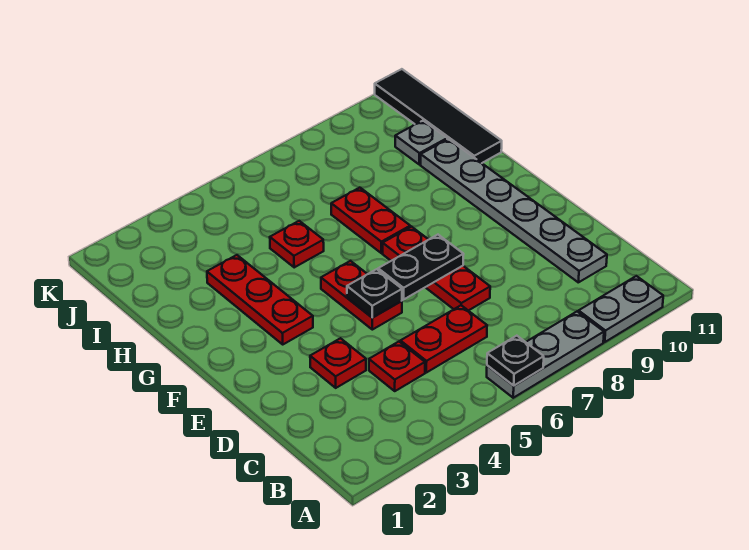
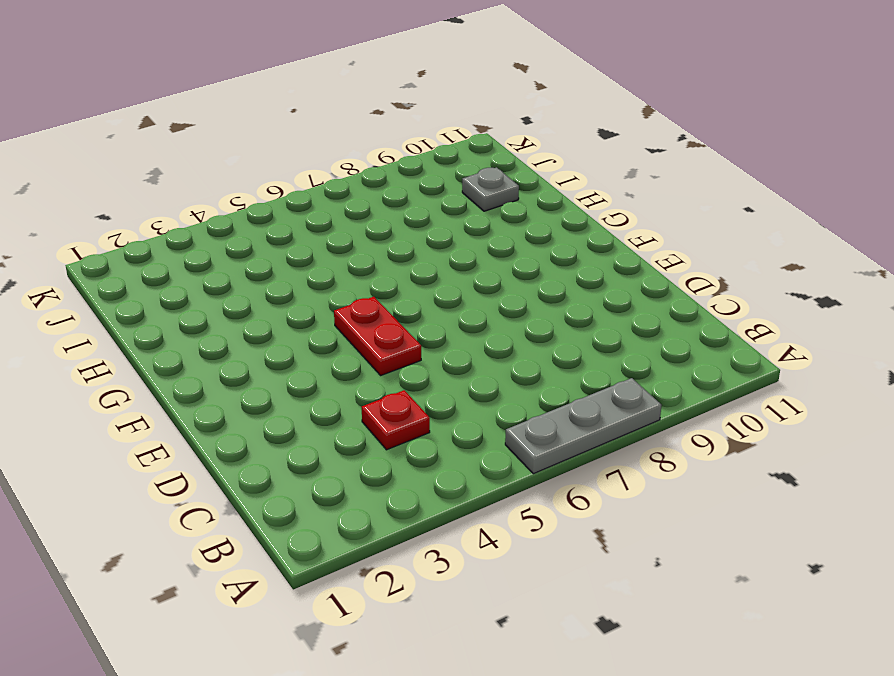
none -> grey 1x2 plate [579,276,663,342]
none -> red 1x2 plate [401,305,487,373]
none -> grey 1x6 plate [421,139,607,282]

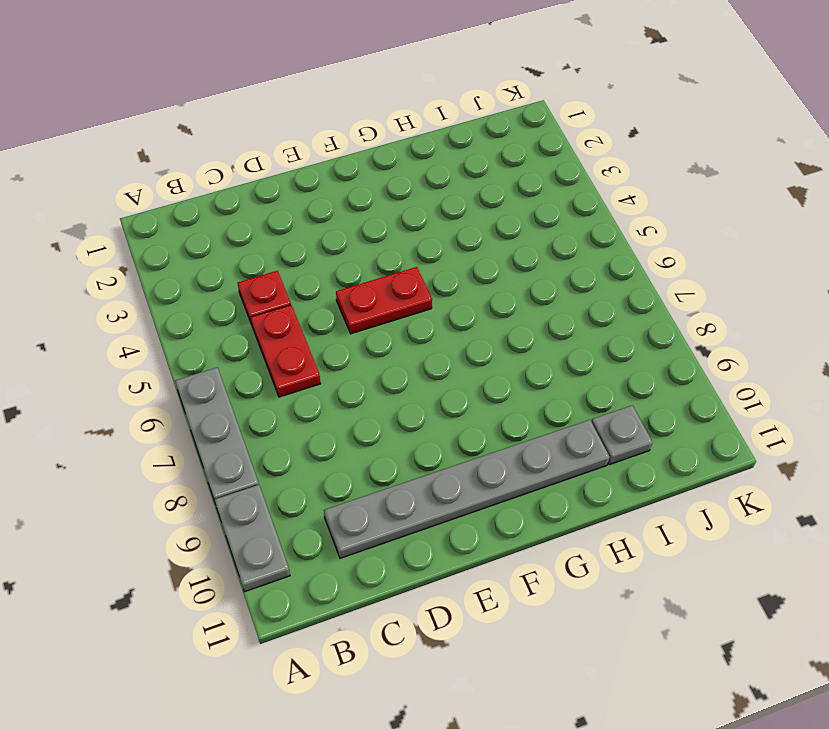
none -> red 1x1 plate [310,338,366,388]
none -> red 1x3 plate [383,227,490,311]
none -> red 1x3 plate [207,255,313,344]

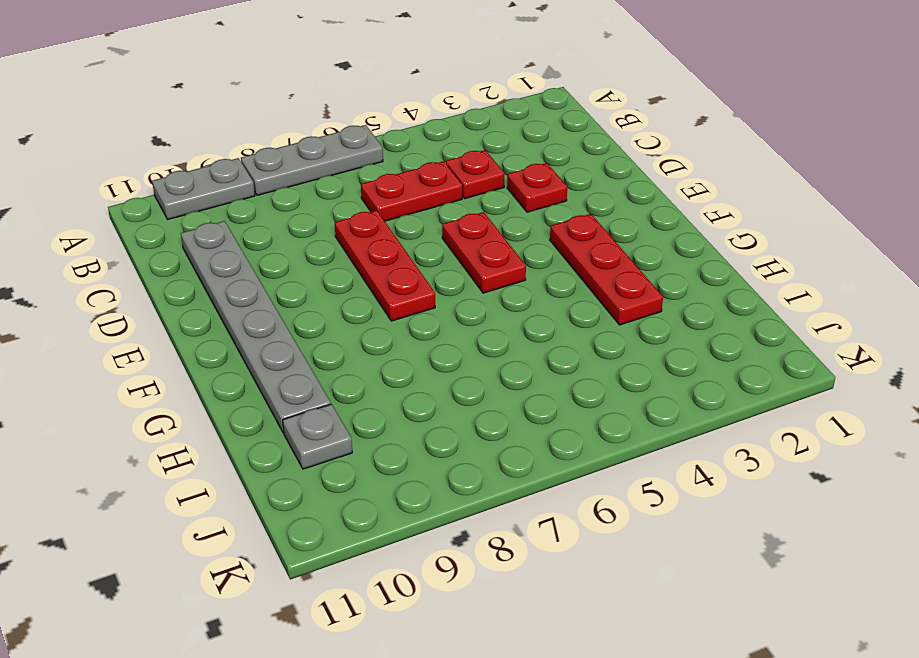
none -> red 1x2 plate [331,188,410,253]
none -> red 1x1 plate [270,221,324,267]
none -> black 1x4 tile [375,69,502,163]

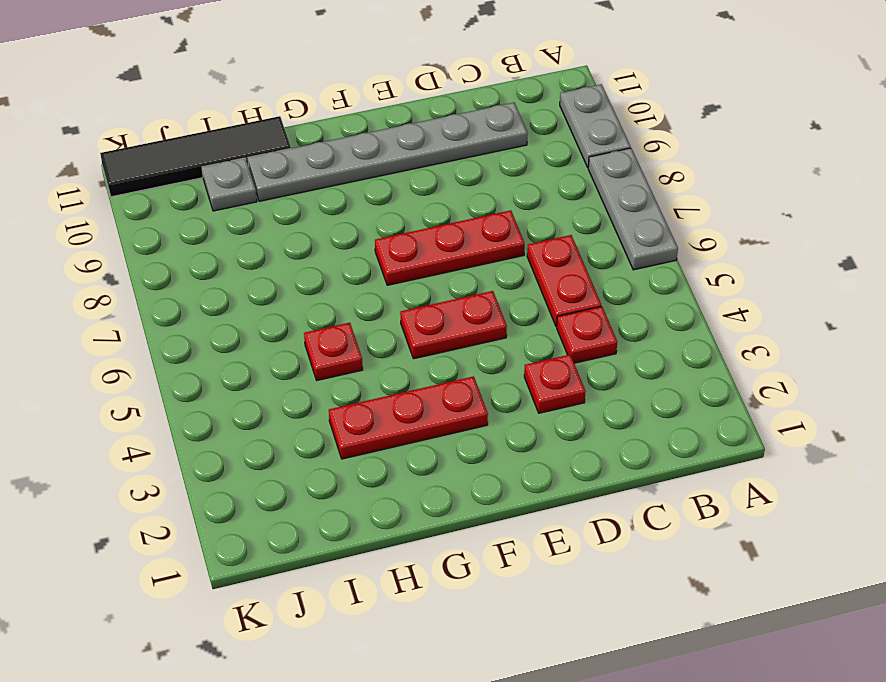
none -> red 1x2 plate [331,188,410,253]
none -> black 1x1 plate [487,336,544,386]
none -> black 1x1 plate [347,269,402,318]

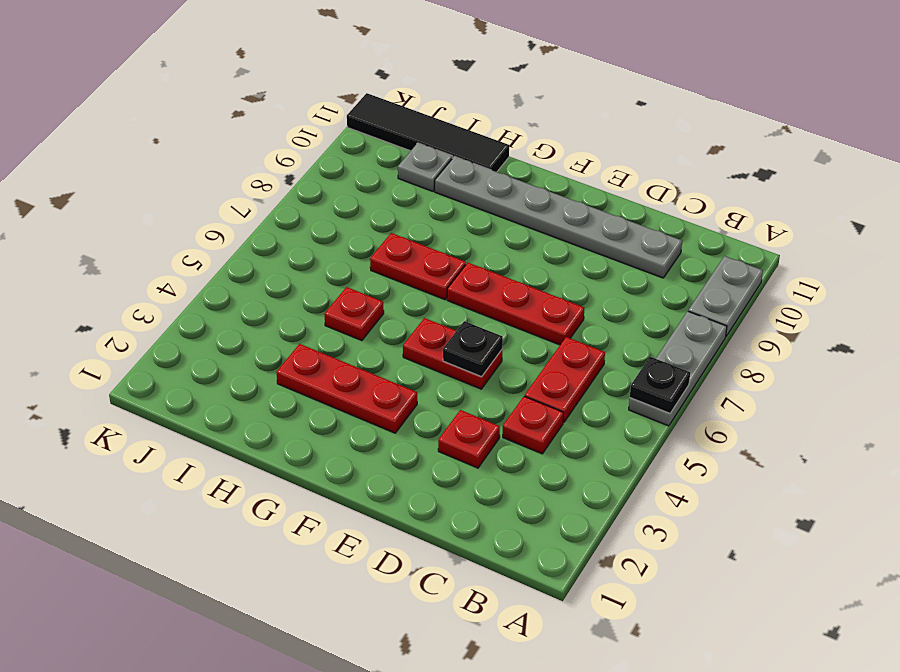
none -> black 1x2 plate [378,235,463,300]

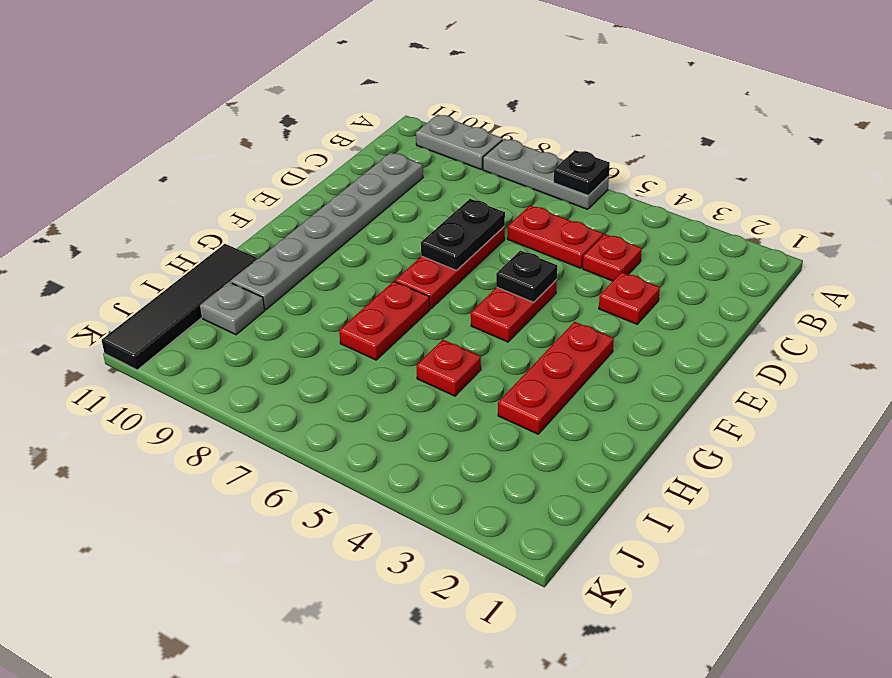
black 1x2 plate [421,199,505,270] -> black 1x2 plate turned to [378,235,463,300]

